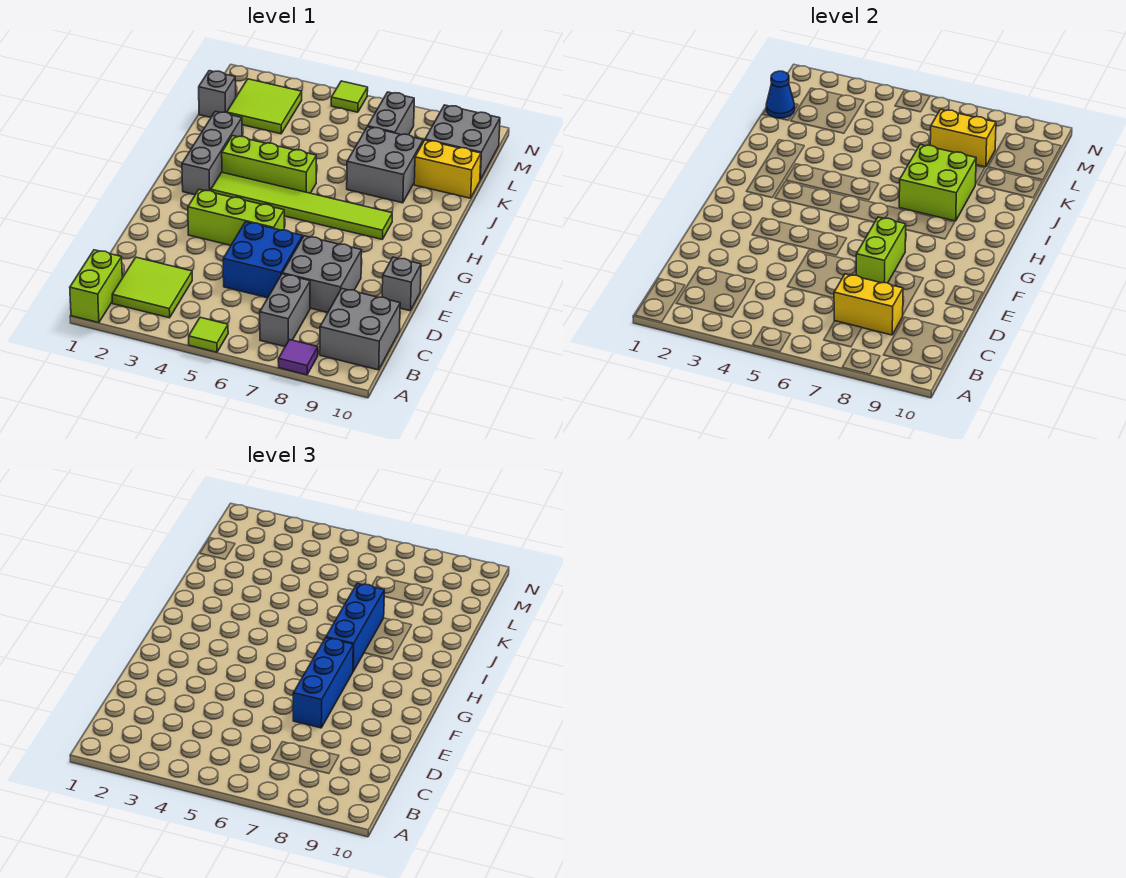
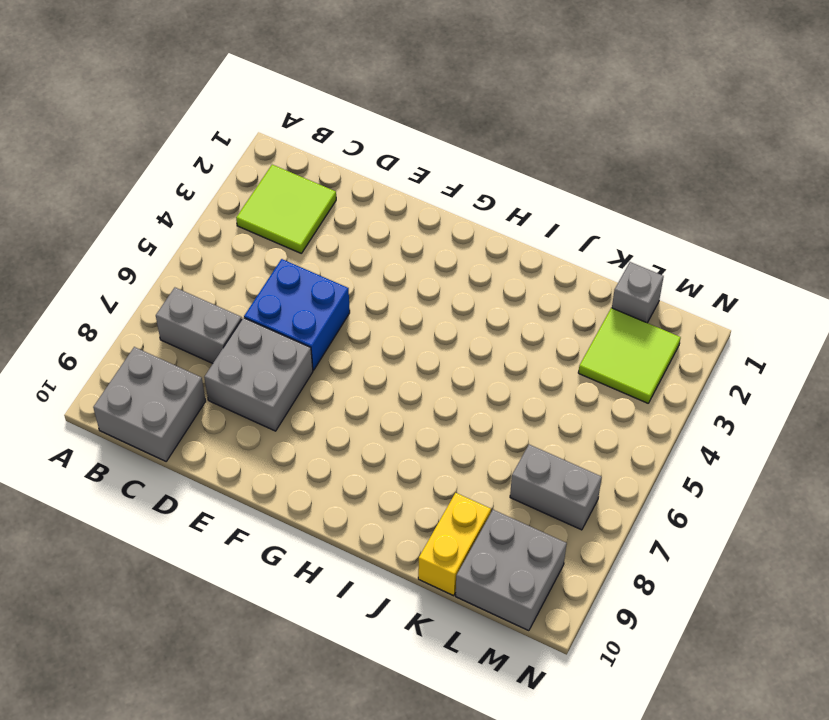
none -> lime 1x2 brick [70,250,122,323]
none -> lime 1x1 tile [189,317,228,352]
none -> purple 1x1 tile [278,340,318,375]

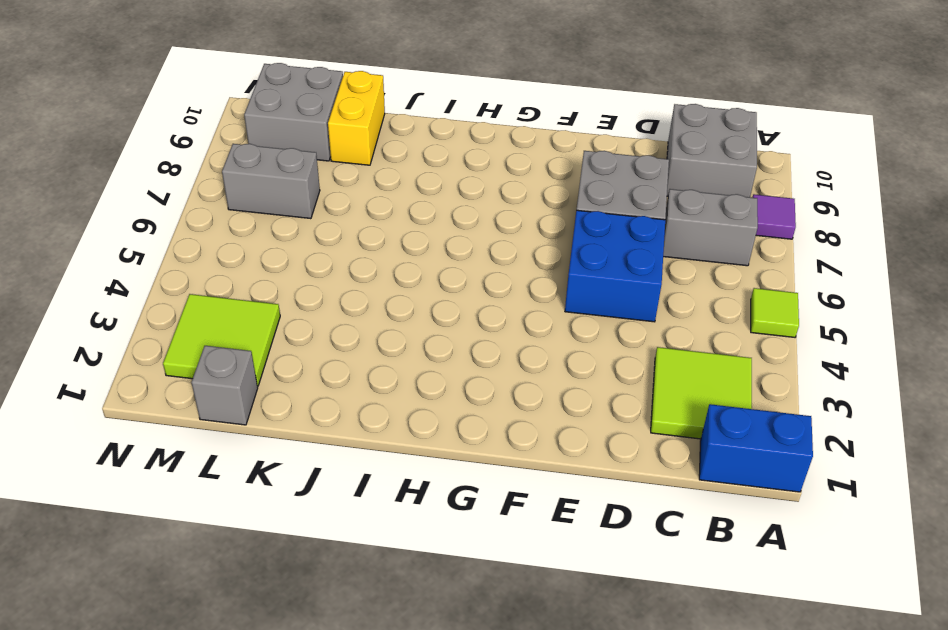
blue 1x2 brick [699,404,813,492] -> lime 1x2 brick [70,250,122,323]
none -> grey 1x1 brick [382,257,421,311]
none -> lime 1x3 brick [188,190,284,245]
none -> grey 1x3 brick [182,111,242,195]

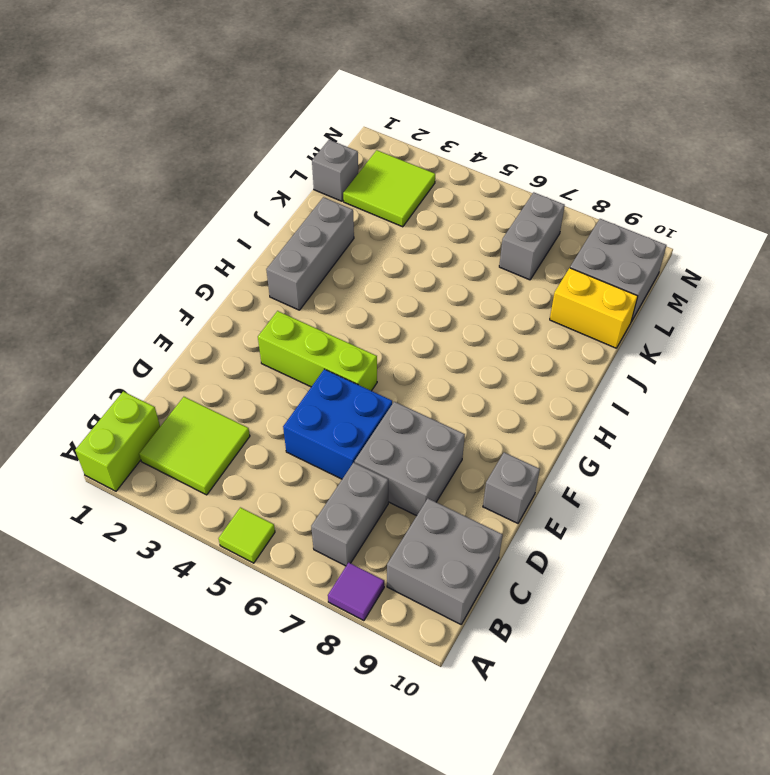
none -> lime 1x6 tile [211,172,392,239]
none -> lime 1x3 brick [222,136,316,193]
none -> grey 2x2 brick [347,127,423,203]

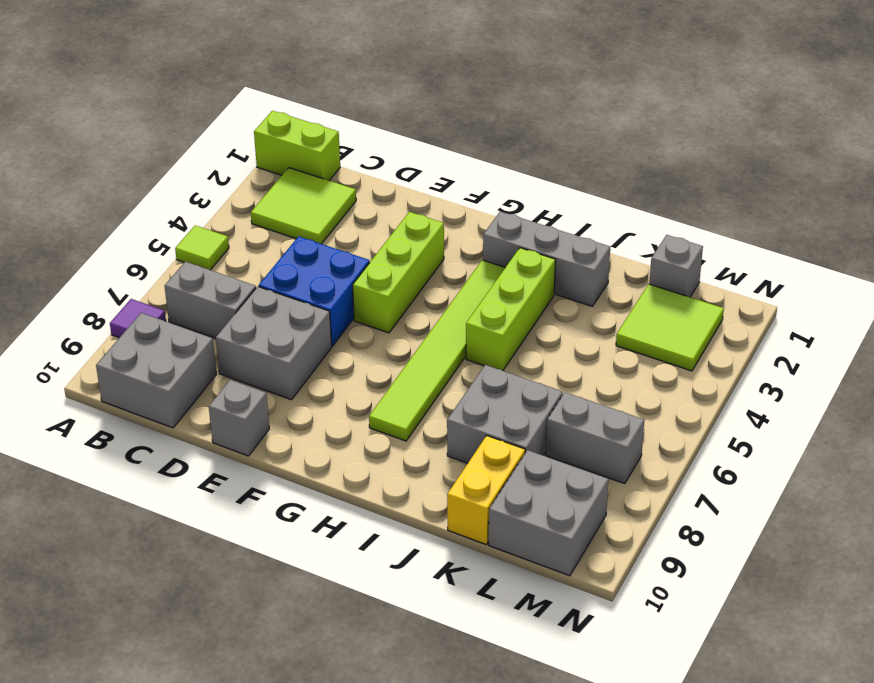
none -> lime 1x1 tile [331,81,368,112]
none -> yellow 1x2 brick [834,274,903,335]
none -> lime 1x2 brick [856,217,906,283]

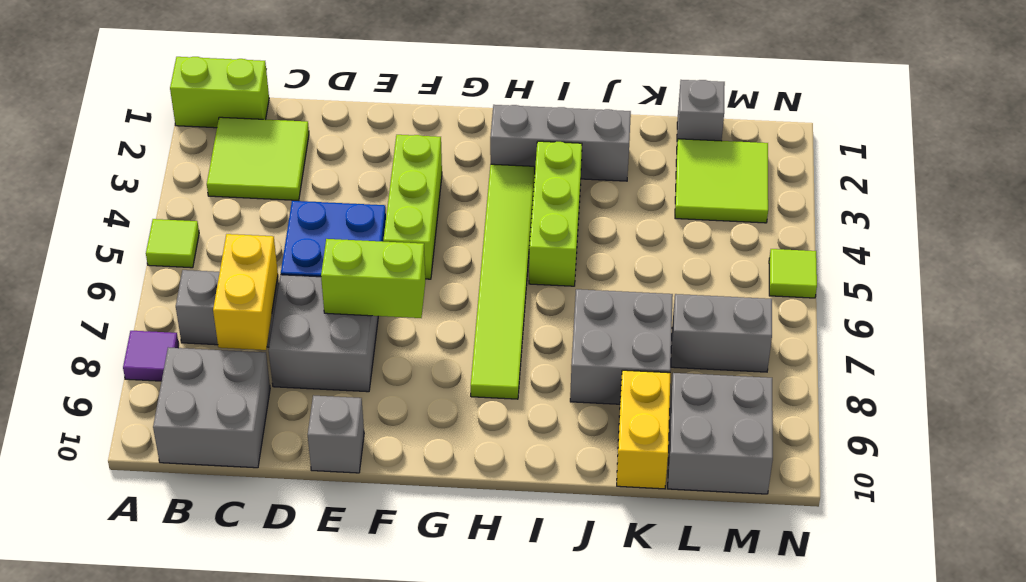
none -> lime 2x2 brick [899,145,976,221]
none -> blue 1x1 cone [766,71,795,118]
none -> yellow 1x2 brick [930,109,996,167]

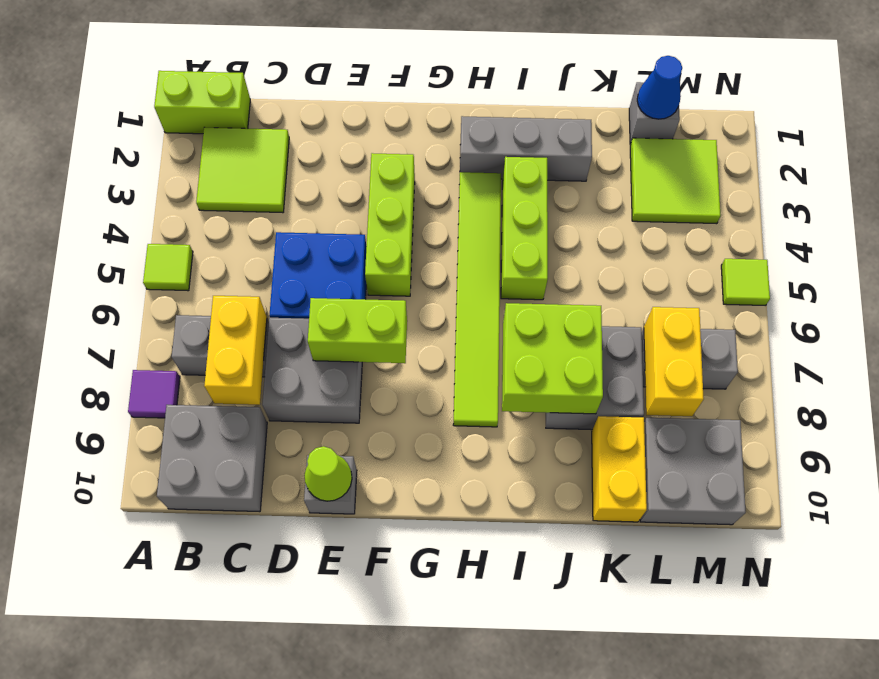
lime 1x1 cone [305,446,352,501] -> none
none -> blue 1x3 brick [293,638,353,728]
none -> blue 1x3 brick [326,584,384,671]

